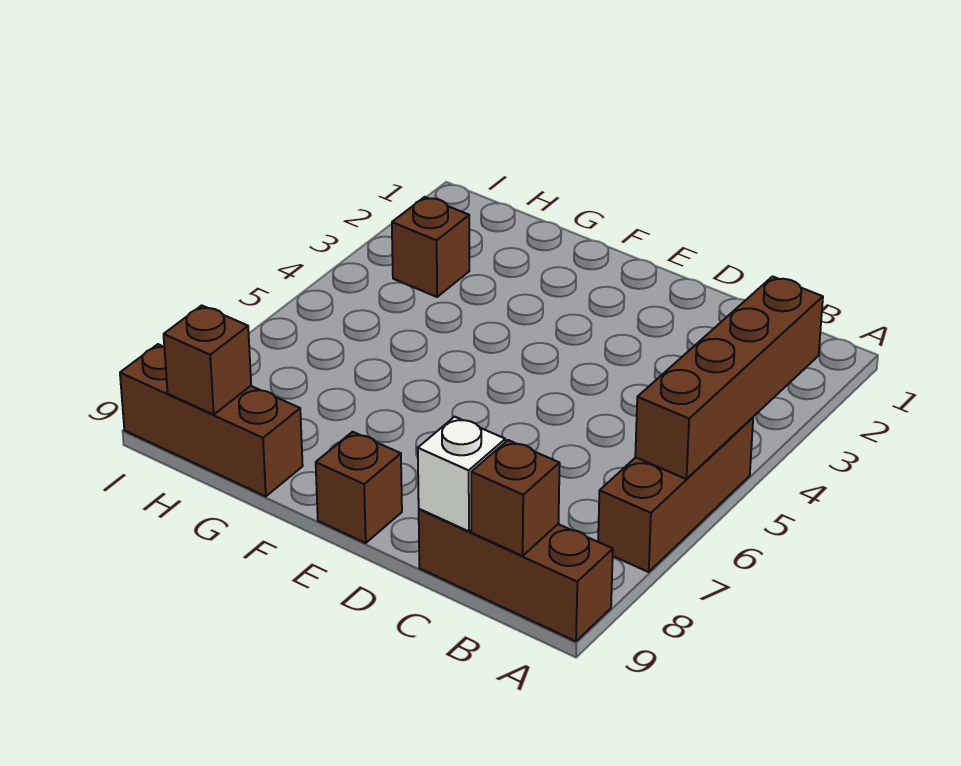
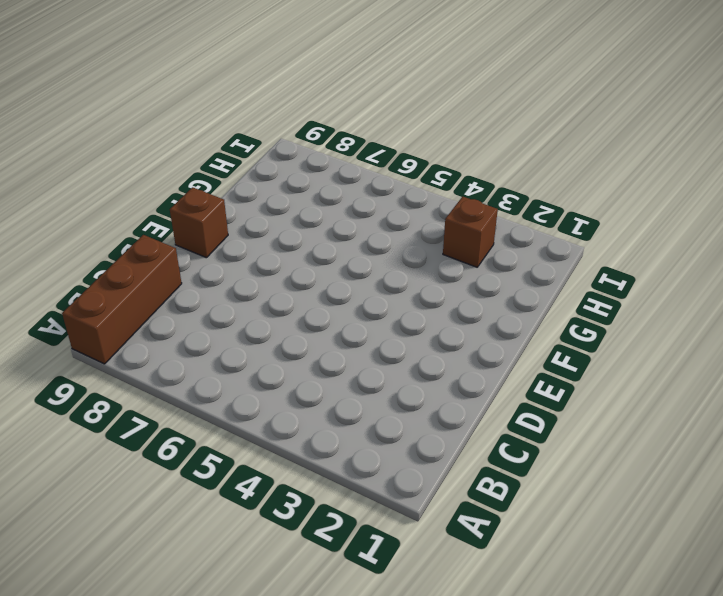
none -> brown 1x3 brick [598,418,753,572]
none -> brown 1x3 brick [120,344,303,496]

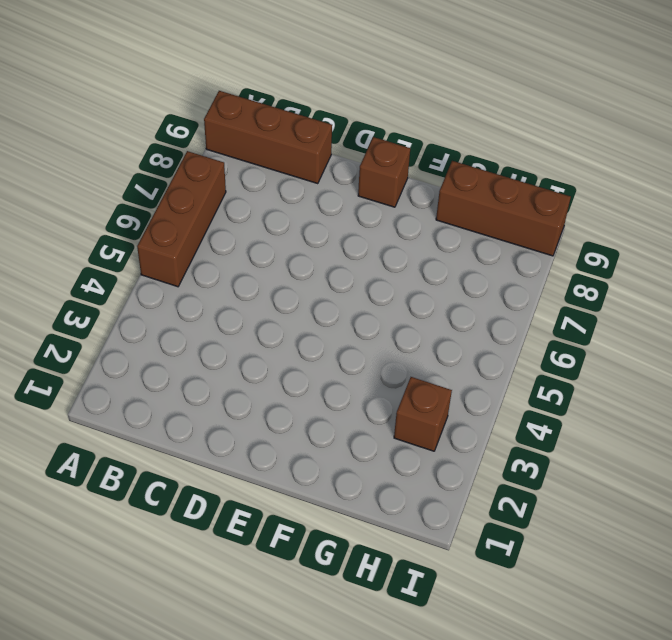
none -> brown 1x4 brick [635,277,823,479]
none -> brown 1x1 brick [471,440,560,556]

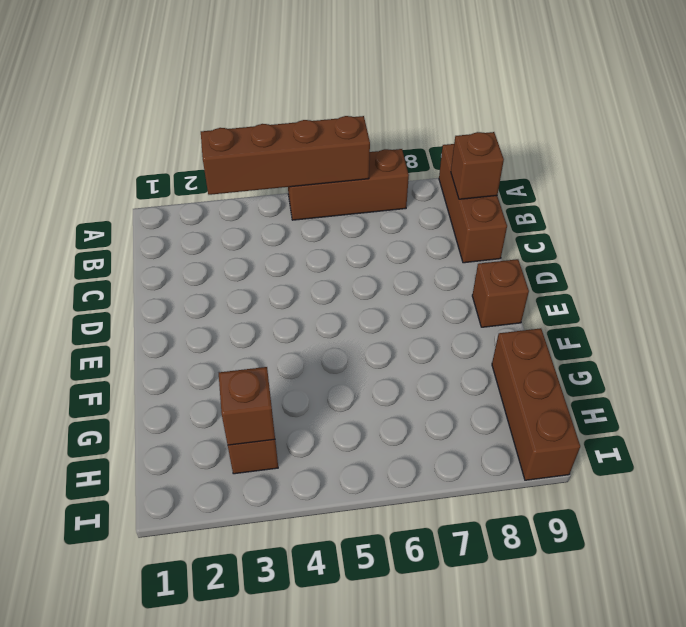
brown 1x1 brick [219,367,275,445] -> brown 1x1 brick moved to [164,305,251,415]
none -> white 1x1 brick [418,417,505,531]

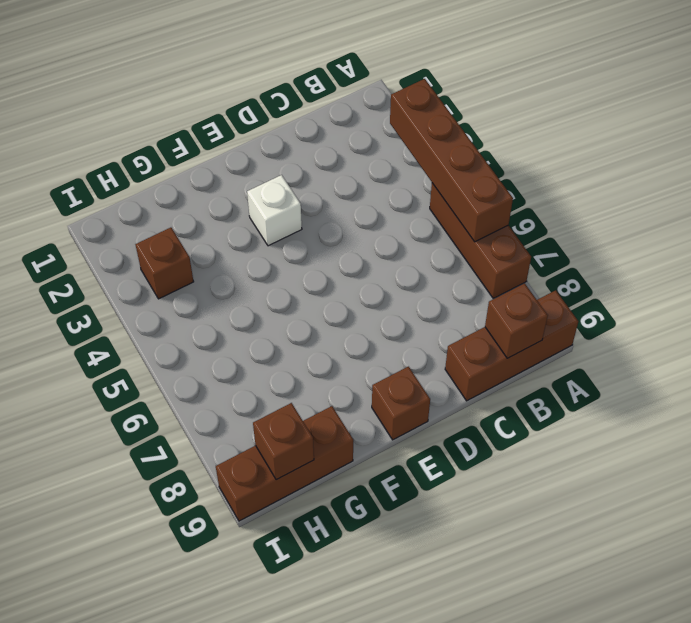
white 1x1 brick [247,175,302,246] -> white 1x1 brick moved to [418,417,505,531]

